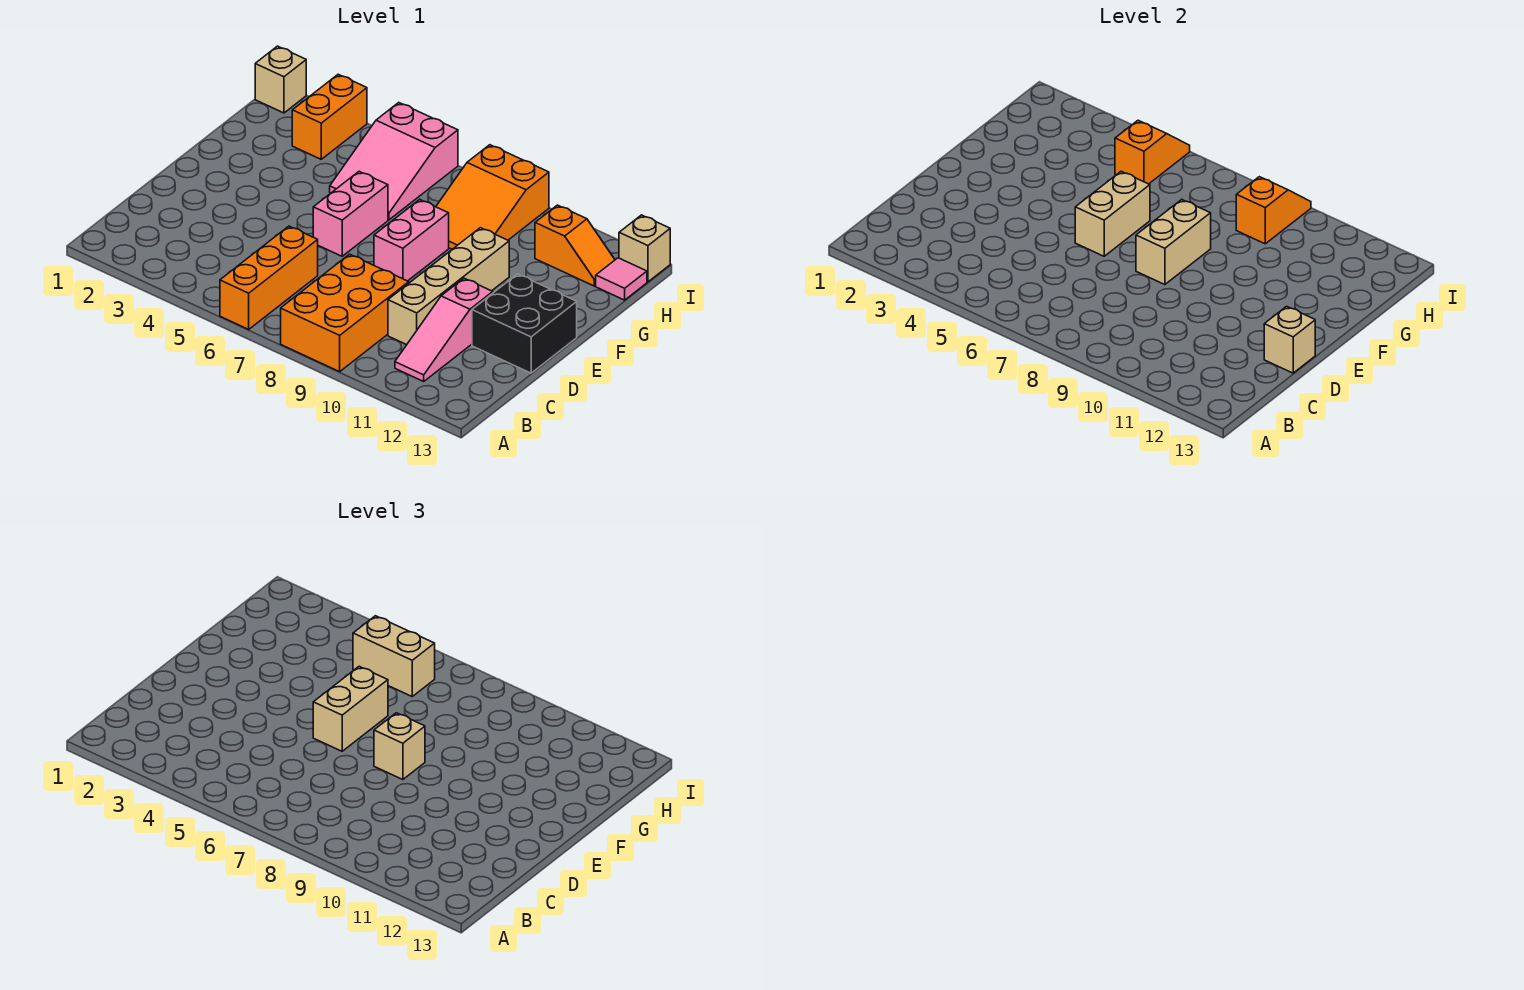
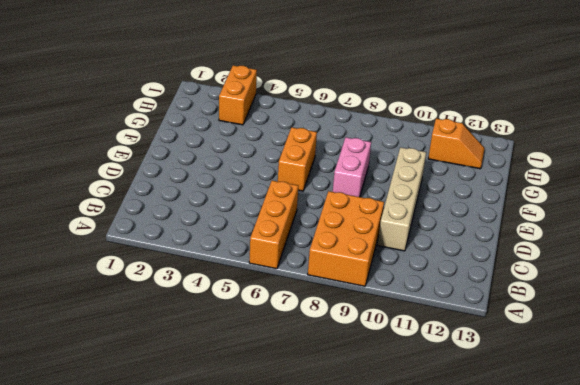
orange 1x2 brick [278,127,317,191] -> pink 1x2 brick [313,171,388,256]
none -> pink 1x3 slope [395,278,493,381]
none -> black 2x2 brick [472,274,577,373]
none -> pink 2x3 slope [330,103,458,220]

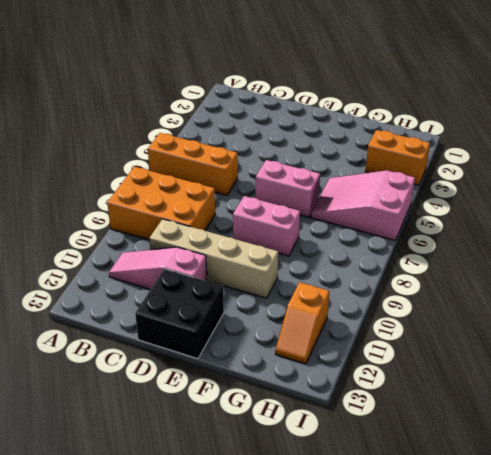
none -> orange 2x3 slope [436,145,549,249]
none -> pink 1x1 tile [596,258,647,300]
none -> tan 1x1 brick [255,46,306,113]

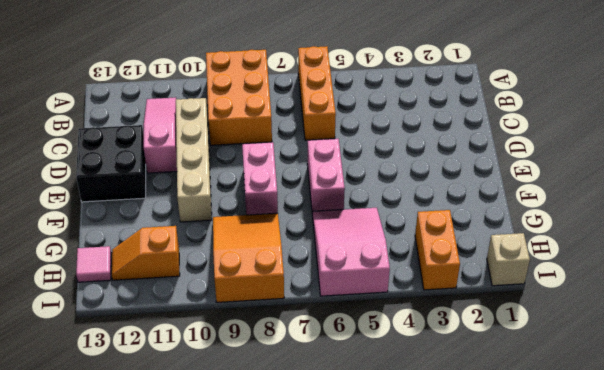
none -> tan 1x1 brick [619,215,670,282]
none -> tan 1x1 brick [1264,306,1315,373]
none -> tan 1x2 brick [1075,171,1150,256]

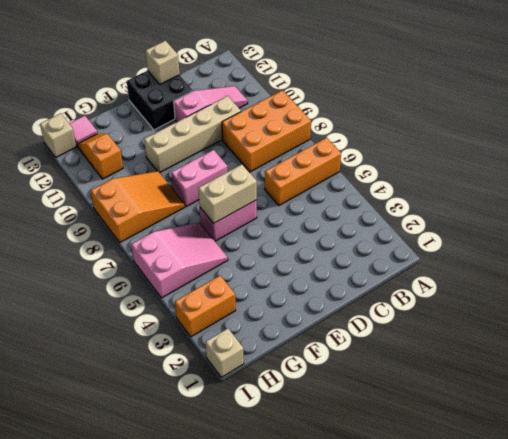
none -> tan 1x2 brick [1136,199,1211,285]
none -> orange 1x2 slope [1115,120,1190,184]
none -> orange 1x2 slope [1236,177,1311,244]

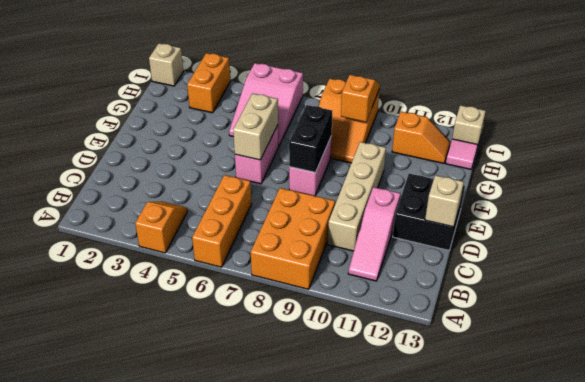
orange 1x2 slope [135,201,187,253] -> orange 1x2 slope moved to [1115,120,1190,184]
black 1x2 brick [289,105,332,173] -> tan 1x2 brick [1136,199,1211,285]
none -> tan 1x2 brick [313,666,388,751]
none -> tan 1x1 brick [374,713,425,780]
none -> tan 1x2 brick [353,616,435,696]

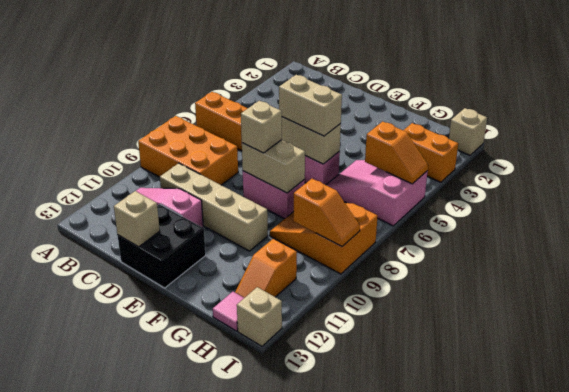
none -> tan 1x2 brick [353,616,435,696]

